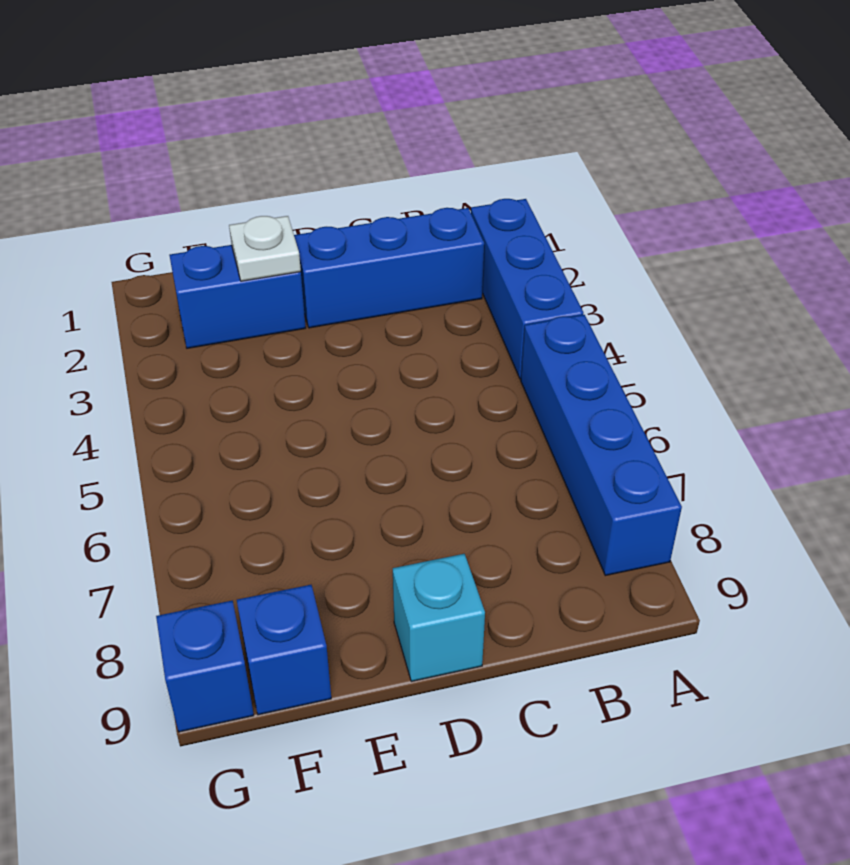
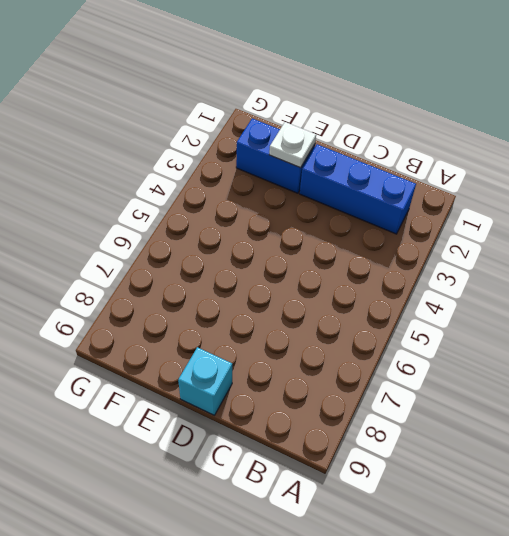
none -> blue 1x3 brick [471,199,583,379]
none -> blue 1x4 brick [521,315,682,576]

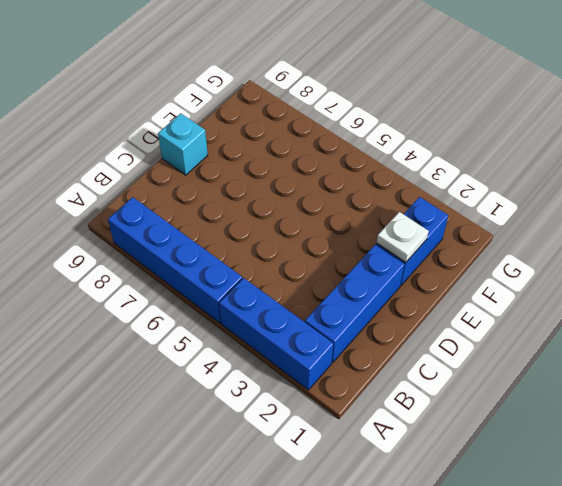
none -> blue 1x1 brick [237,585,331,715]
none -> blue 1x1 brick [156,601,254,732]

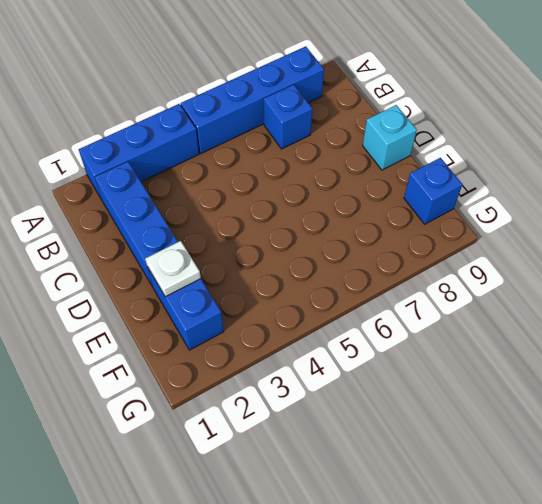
blue 1x1 brick [264,85,312,149] -> blue 1x1 brick moved to [156,601,254,732]

